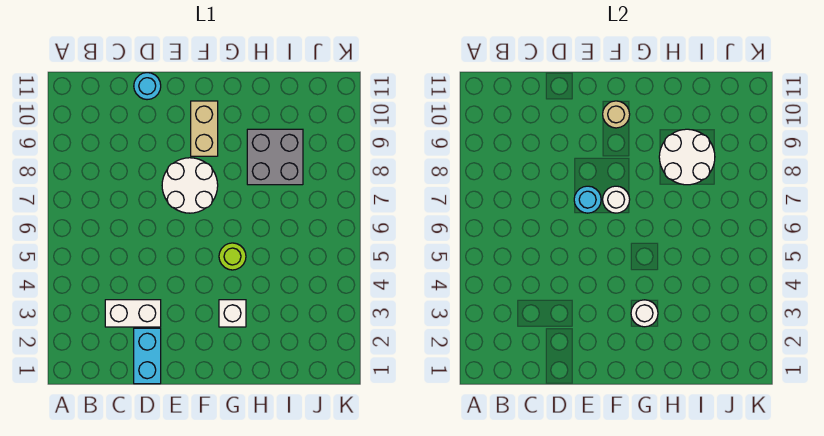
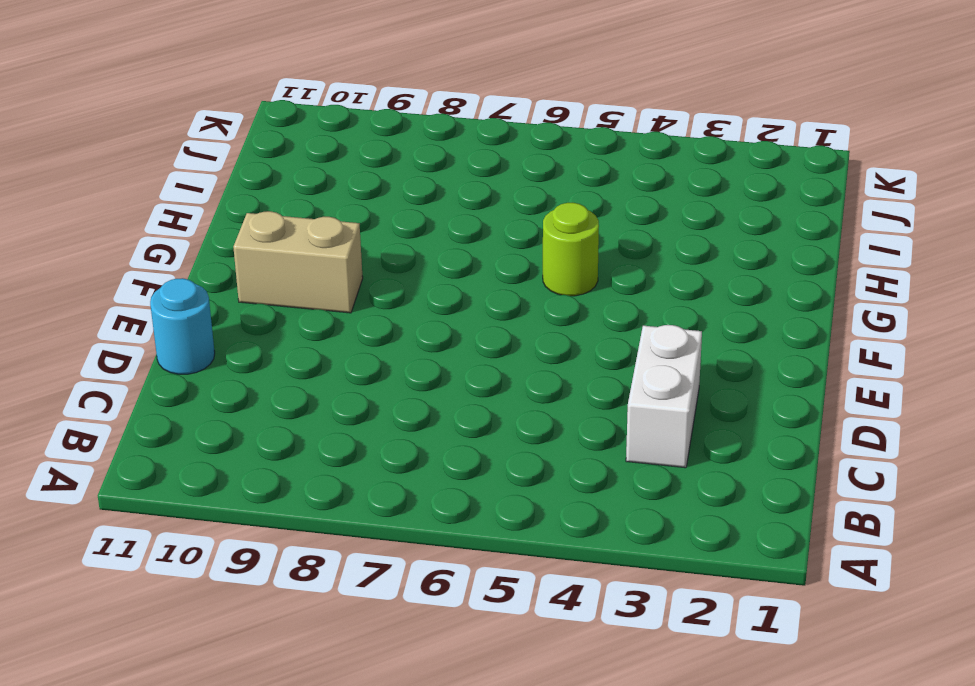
none -> cyan 1x2 brick [134,328,161,384]
none -> white 2x2 round brick [162,158,218,213]
none -> white 1x1 brick [219,300,246,327]

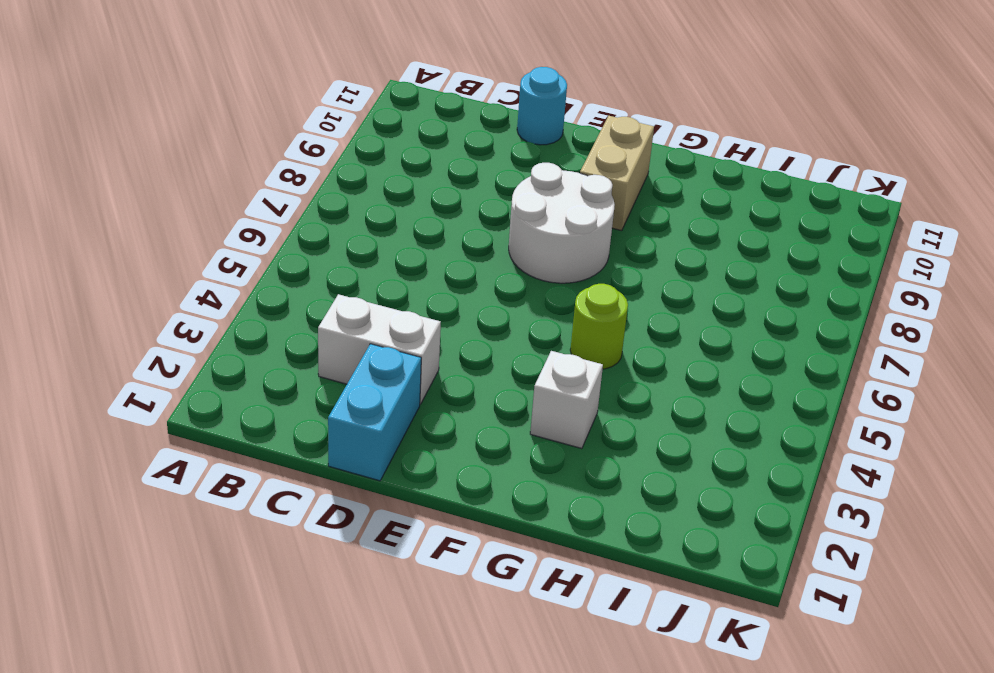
none -> grey 2x2 brick [247,129,303,185]
none -> cyan 1x1 round brick [574,186,601,213]
none -> white 1x1 round brick [603,186,630,213]

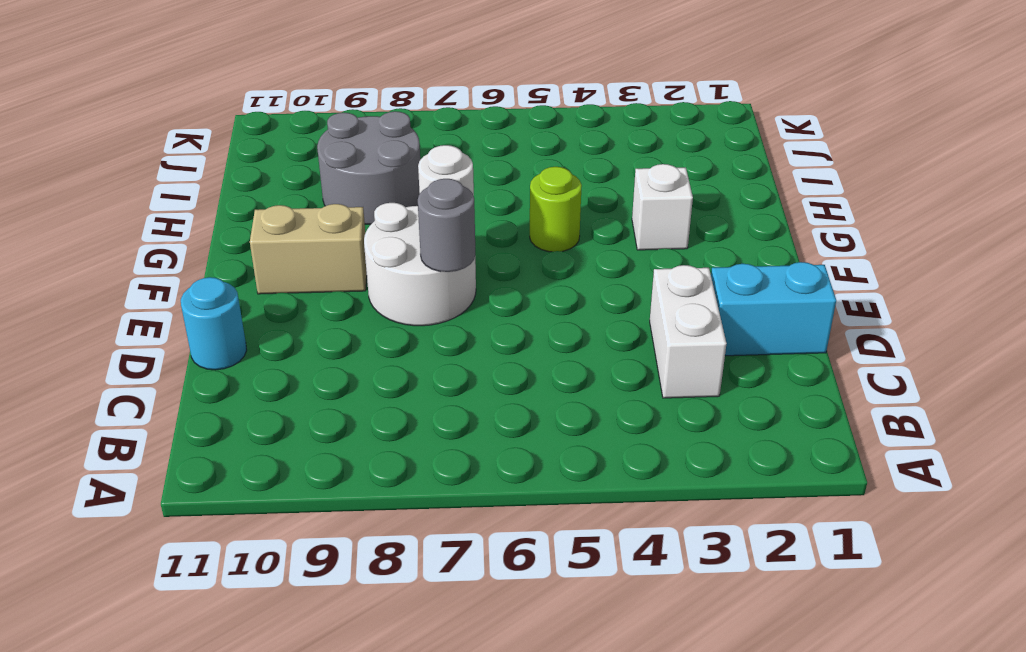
grey 1x1 round brick [418,179,475,272] -> cyan 1x1 round brick [574,186,601,213]
grey 2x2 round brick [317,111,420,225] -> grey 2x2 brick [247,129,303,185]
none -> tan 1x1 round brick [603,101,630,128]
none -> white 1x1 round brick [631,300,658,327]
none -> white 2x2 round brick [659,129,715,185]

